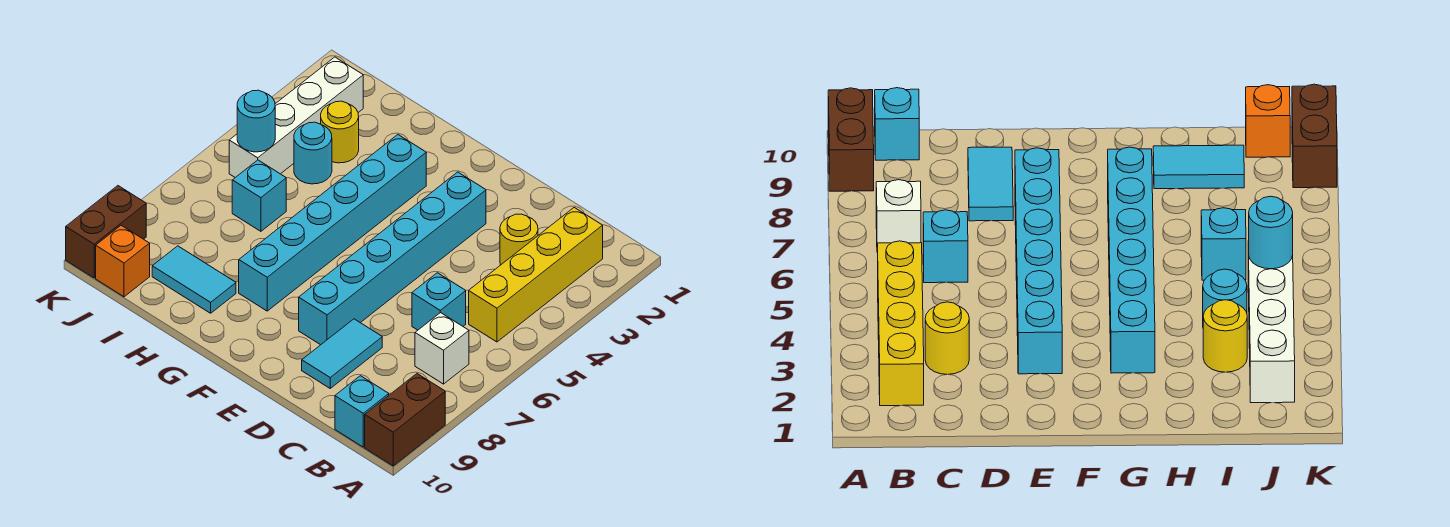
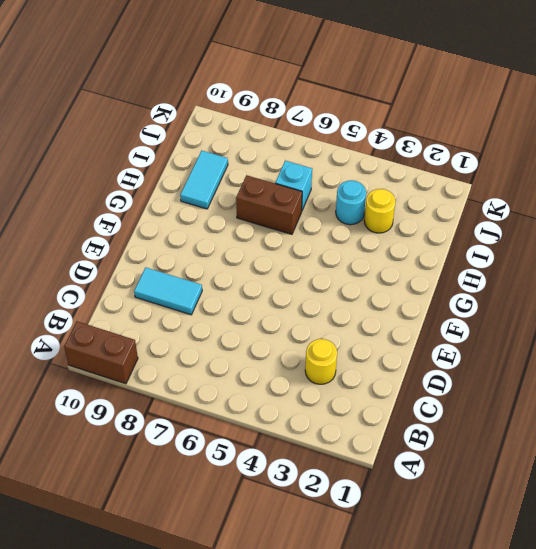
brown 1x2 brick [236,175,302,234] -> brown 1x2 brick moved to [66,186,146,278]
none -> yellow 1x4 brick [469,208,603,342]
none -> white 1x1 brick [415,312,469,384]
none -> cyan 1x1 brick [335,376,389,447]

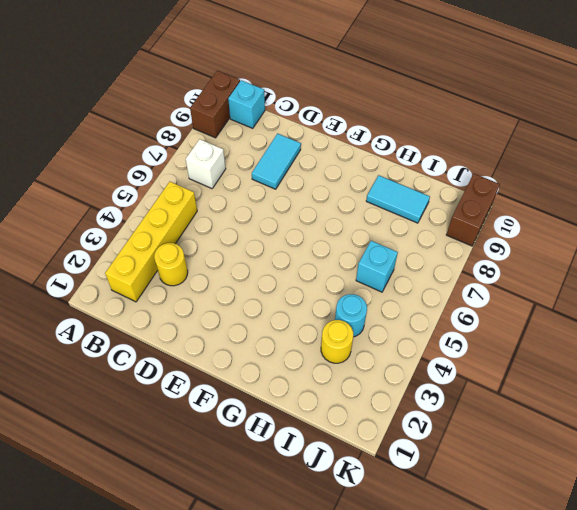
none -> cyan 1x1 brick [412,273,466,330]
none -> cyan 1x6 brick [299,172,486,345]
none -> cyan 1x6 brick [239,135,426,311]

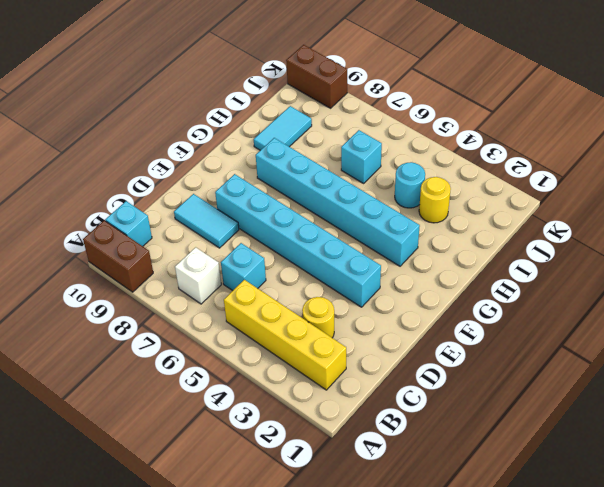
none -> white 1x4 brick [229,57,363,177]
none -> orange 1x1 brick [96,225,150,297]
none -> cyan 1x1 round brick [237,90,275,152]

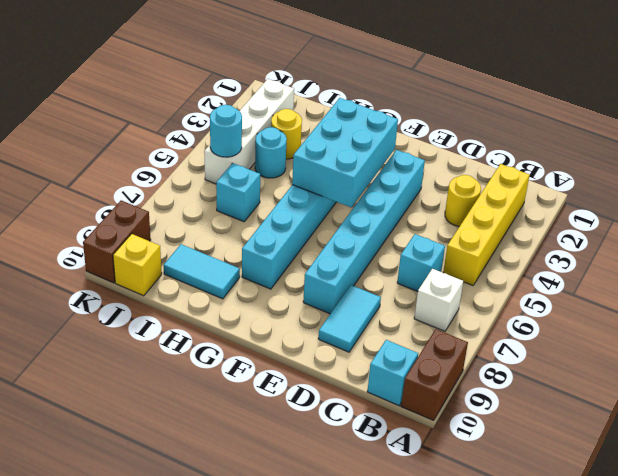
cyan 2x3 brick [292,98,398,208] -> none
yellow 1x1 brick [113,234,162,296] -> orange 1x1 brick [96,225,150,297]

